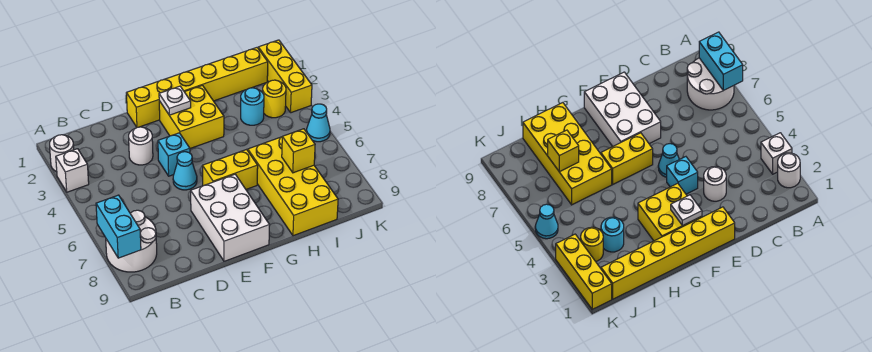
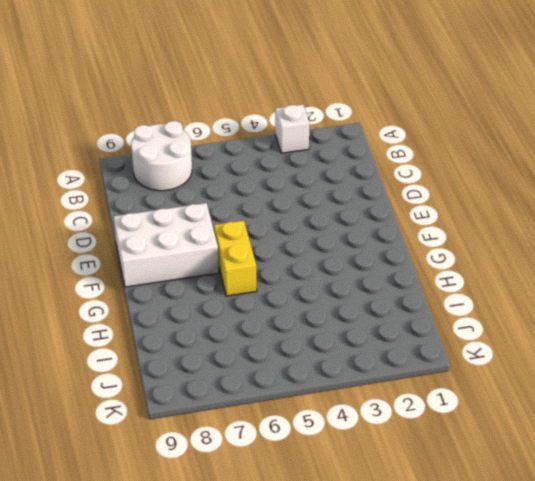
none -> white 1x1 round brick [50,135,74,172]
none -> white 1x1 round brick [129,127,153,165]
none -> yellow 1x6 brick [126,48,268,127]

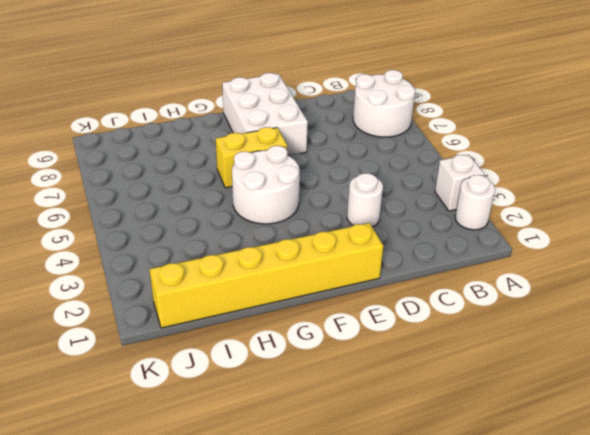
white 2x2 round brick [232,146,300,224] -> none
none -> cyan 1x1 brick [158,133,190,176]
none -> cyan 1x1 cone [173,152,197,190]
none -> yellow 2x2 brick [159,85,224,148]

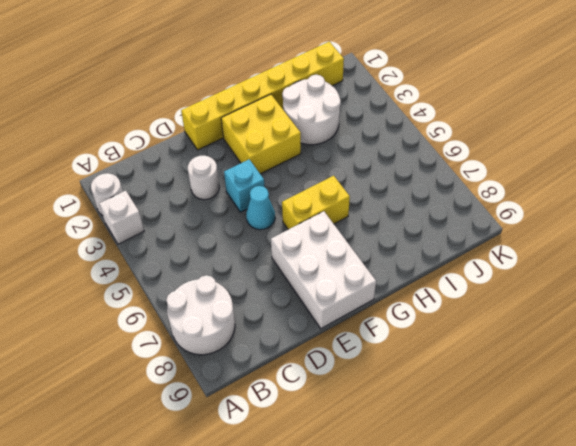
white 2x2 round brick [282,75,341,145] -> cyan 1x1 round brick [241,88,264,125]
none -> yellow 2x4 brick [248,137,338,236]
none -> yellow 1x1 round brick [263,80,286,118]
none -> yellow 1x3 brick [258,40,312,113]

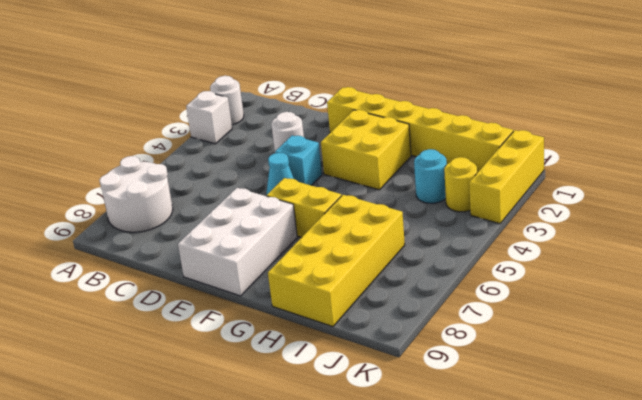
none -> cyan 1x1 cone [307,104,330,142]
none -> cyan 1x2 brick [96,195,141,258]
none -> white 1x1 plate [159,86,191,115]

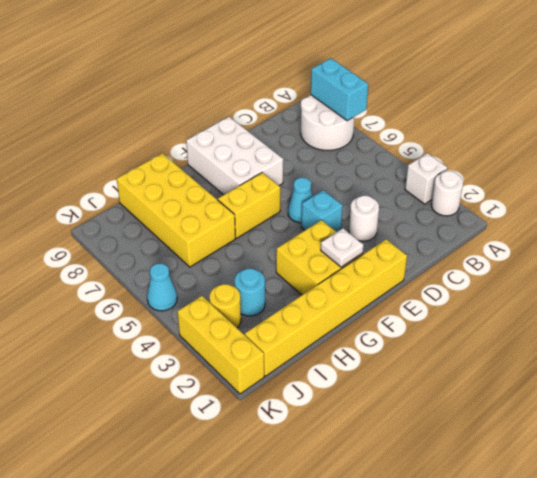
none -> yellow 1x1 brick [282,129,315,173]

